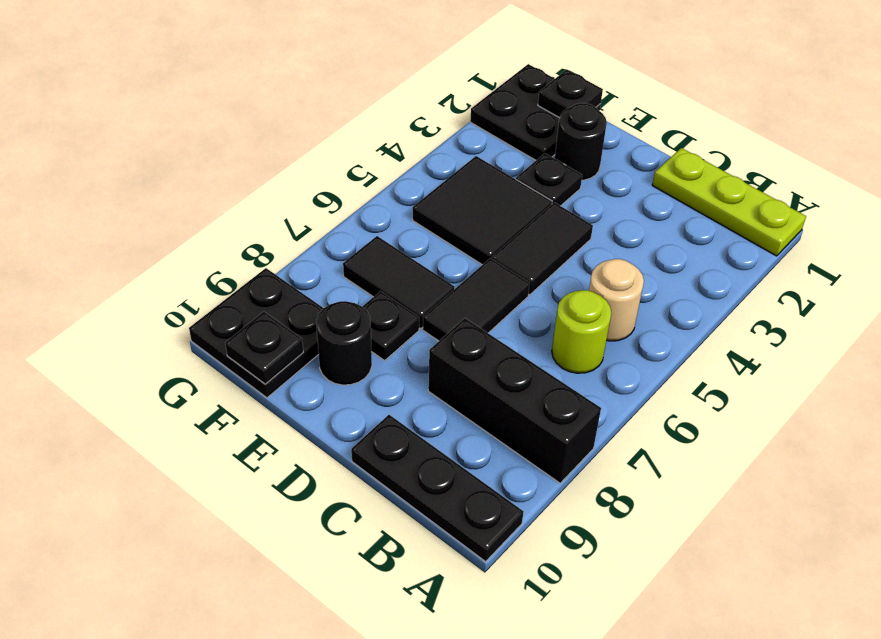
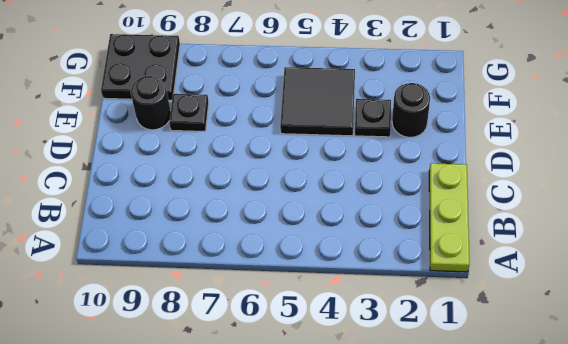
none -> black 1x3 brick [428,318,601,483]
none -> black 1x3 plate [351,415,524,562]
none -> tan 1x1 round brick [589,259,644,341]

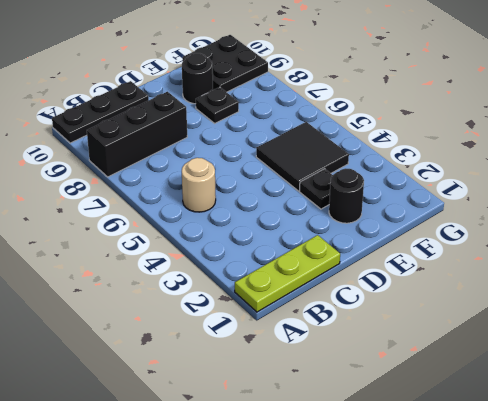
none -> lime 1x1 round brick [552,290,611,373]
none -> black 1x2 tile [492,202,593,295]
none -> black 1x2 tile [423,258,530,341]

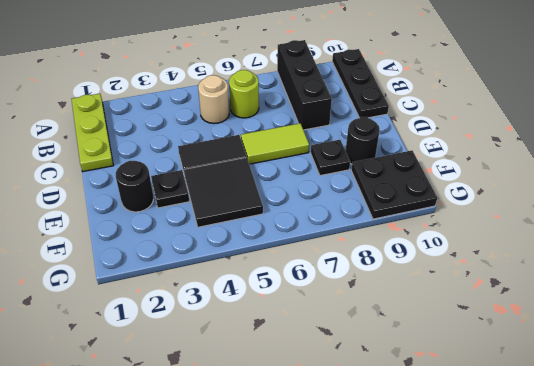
lime 1x2 tile [241,123,309,164] -> black 1x2 tile [423,258,530,341]
none -> black 1x2 tile [343,236,454,329]
none -> black 2x2 plate [470,64,601,160]
none -> black 1x1 plate [538,70,603,118]

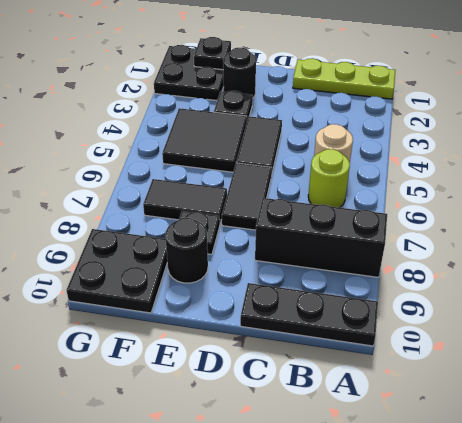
none -> black 1x1 plate [225,312,303,384]

